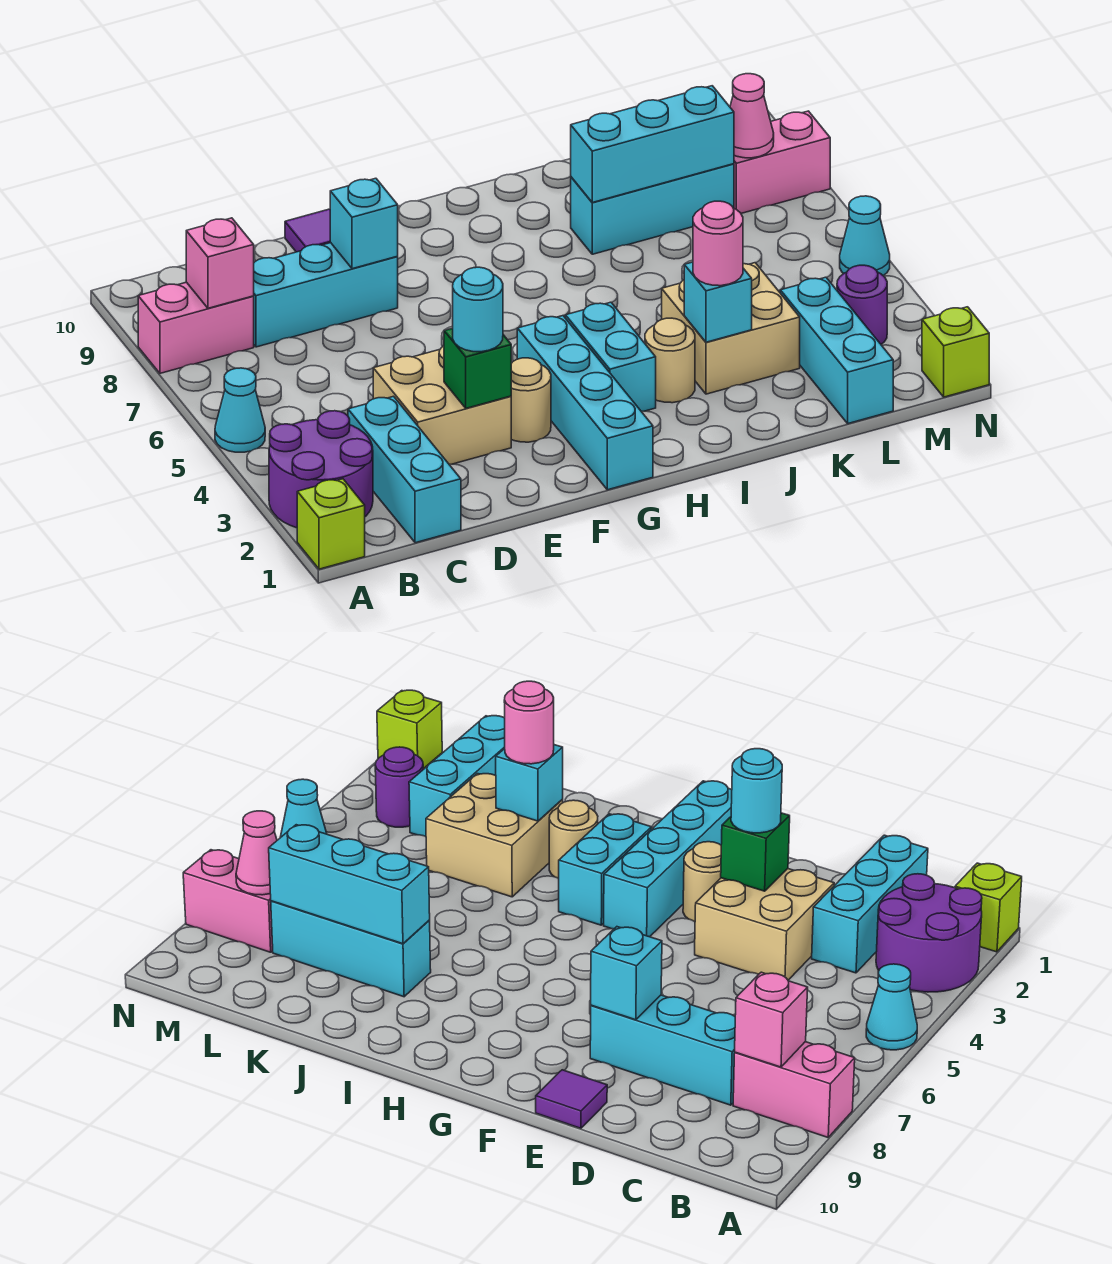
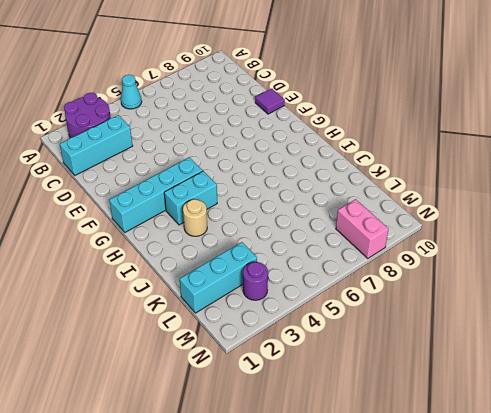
none -> lime 1x1 brick [297,479,365,569]
none -> pink 1x2 brick [138,282,254,373]
none -> cyan 1x3 brick [253,243,398,347]

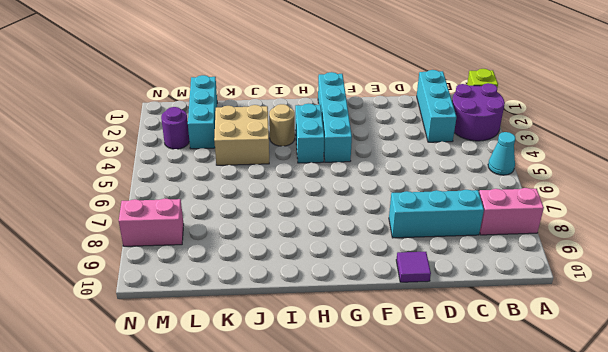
none -> tan 2x2 brick [373,346,511,464]
none -> tan 1x1 round brick [511,358,551,442]
none -> cyan 1x3 brick [571,164,734,254]

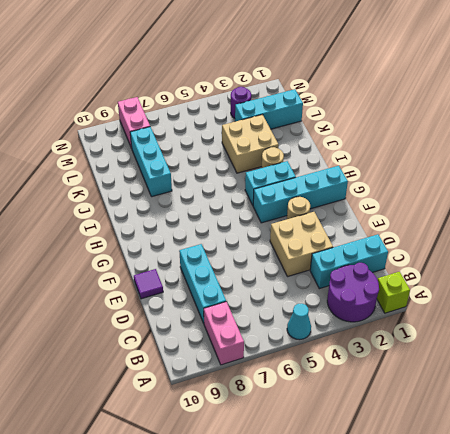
none -> lime 1x1 brick [922,307,989,397]
none -> cyan 1x1 cone [840,196,890,275]
none -> pink 1x1 brick [186,218,254,308]

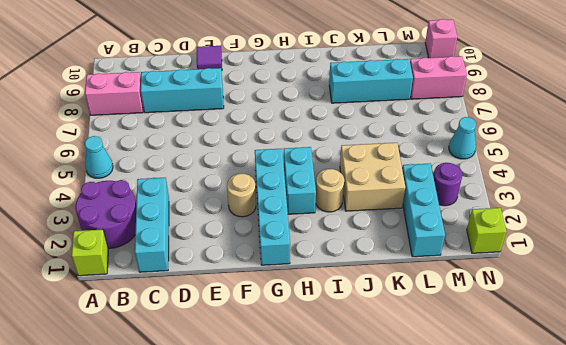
pink 1x1 brick [425,19,457,58] -> pink 1x1 brick moved to [186,218,254,308]
none -> tan 2x2 brick [373,346,511,464]
none -> green 1x1 brick [444,328,511,408]
none -> cyan 1x1 brick [330,178,398,269]

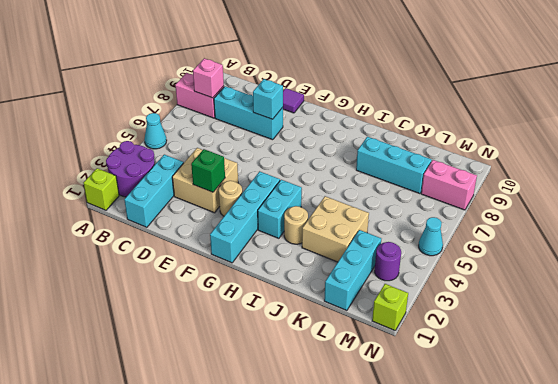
none -> cyan 1x1 brick [684,262,752,342]
none -> cyan 1x3 brick [571,86,734,202]
none -> pink 1x1 cone [730,74,774,158]

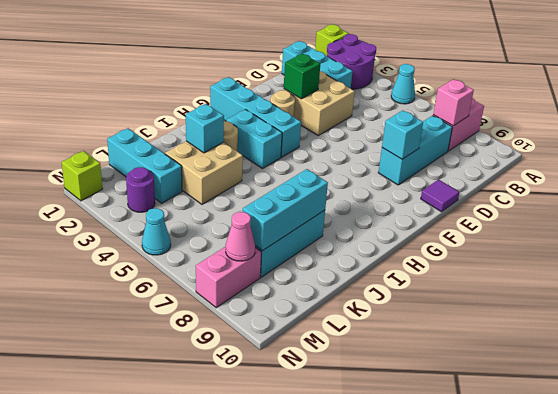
none -> cyan 1x1 round brick [453,267,503,352]
none -> pink 1x1 round brick [693,201,743,286]

